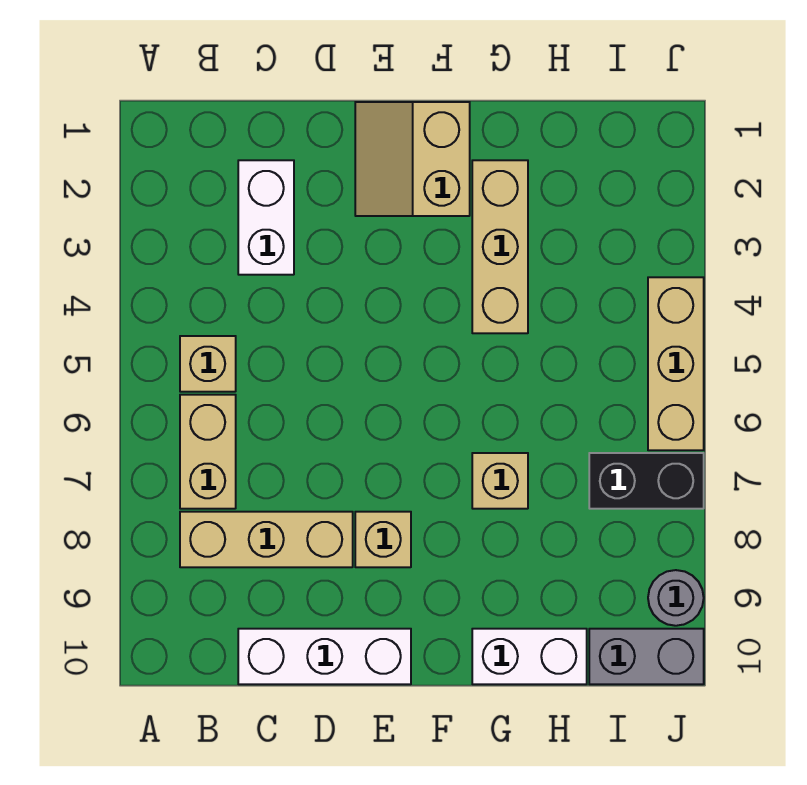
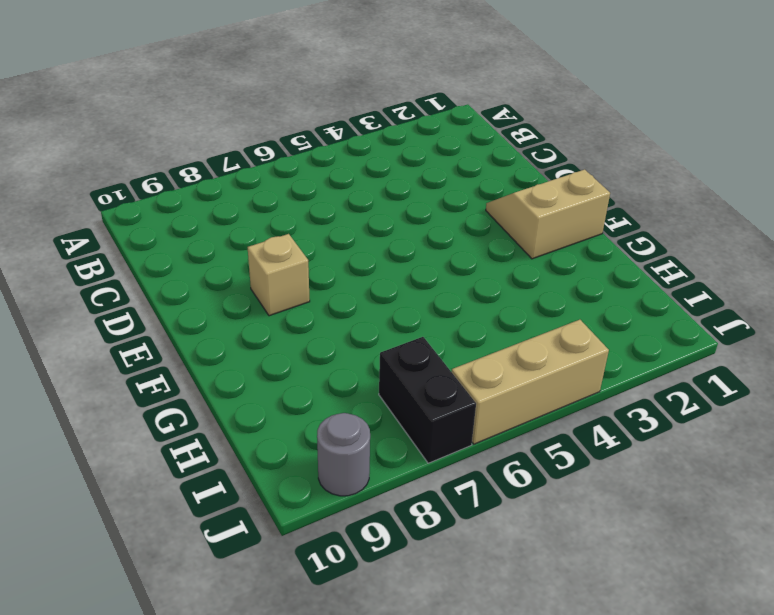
none -> tan 1x1 brick [180,336,236,392]
none -> tan 1x2 brick [180,395,236,509]
none -> tan 1x3 brick [180,512,353,567]

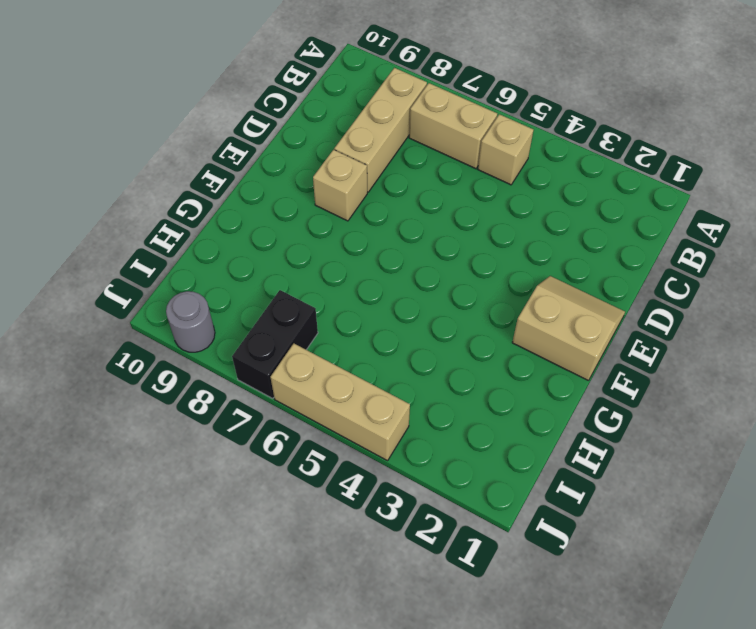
none -> white 1x2 brick [238,160,294,275]
none -> white 1x3 brick [238,629,411,684]
none -> tan 1x3 brick [472,160,528,333]

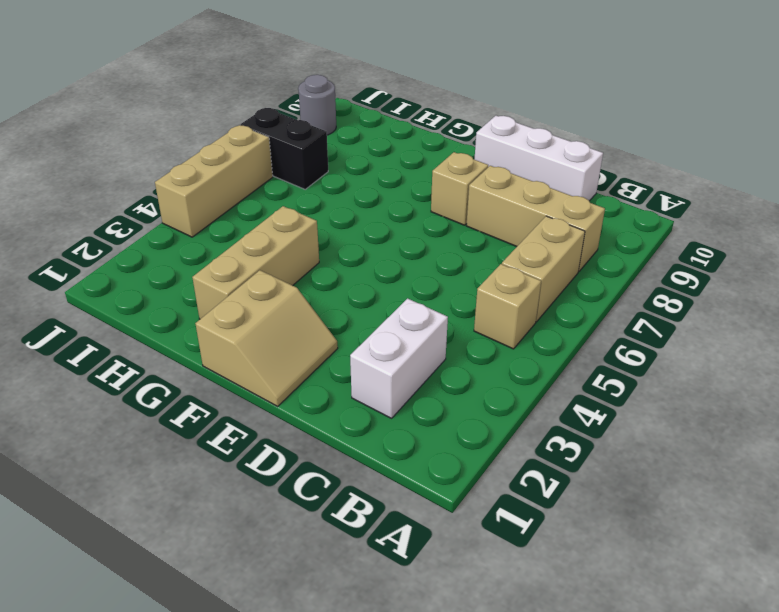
none -> tan 1x1 brick [472,453,528,509]
none -> white 1x2 brick [472,629,587,684]
none -> grey 1x2 brick [589,629,704,684]

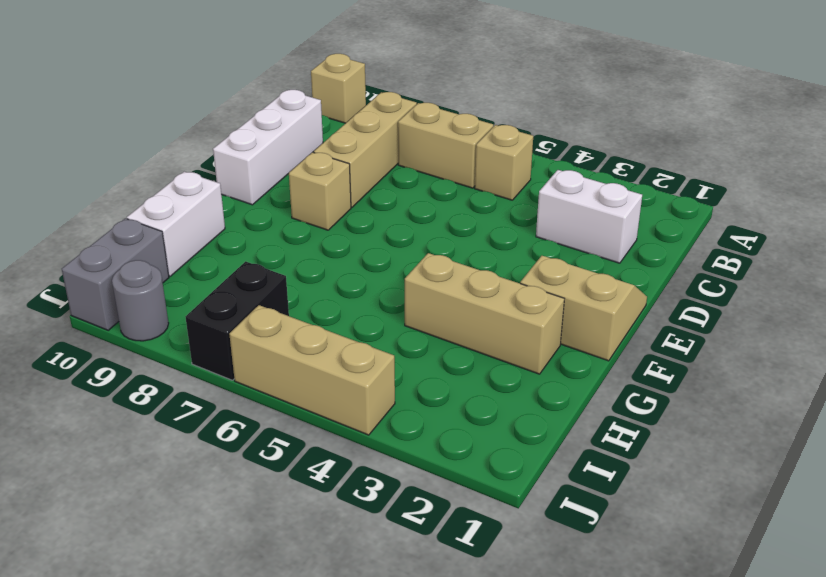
tan 1x1 brick [311,54,366,123] -> tan 1x1 brick moved to [472,453,528,509]

